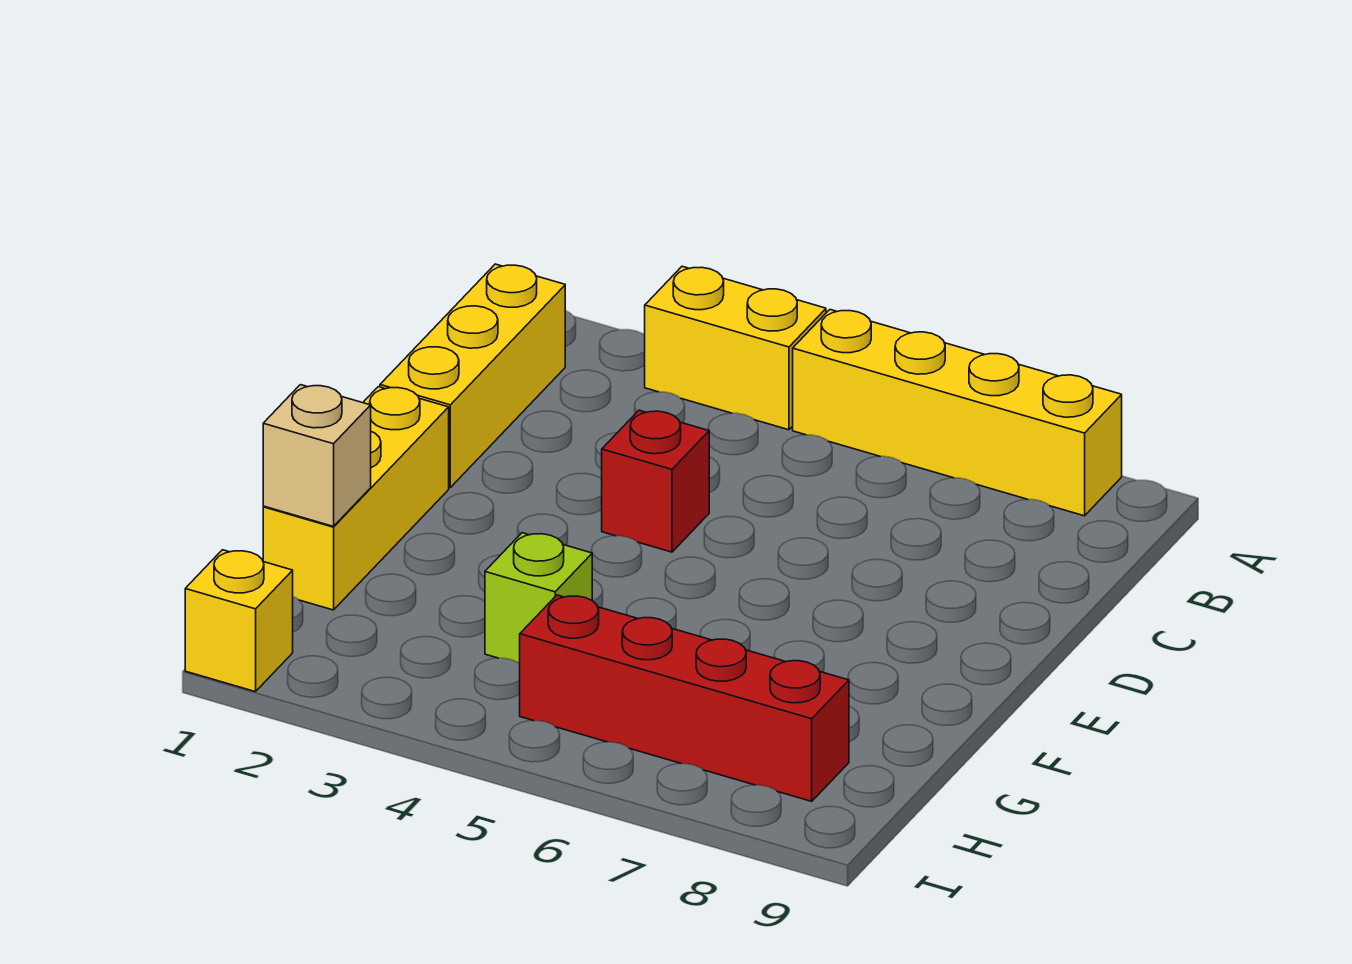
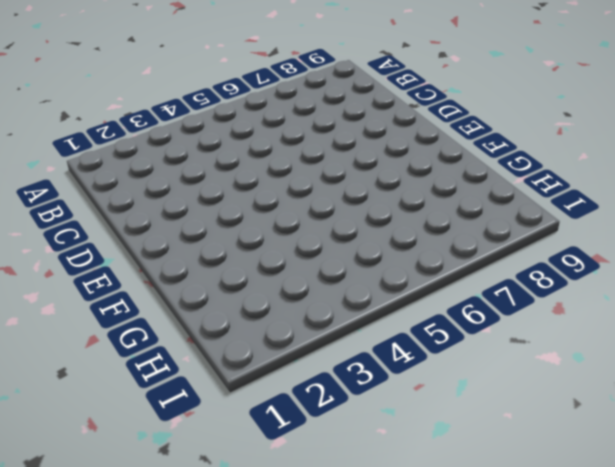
none -> yellow 1x2 brick [645,266,826,430]
none -> yellow 1x4 brick [793,310,1122,516]

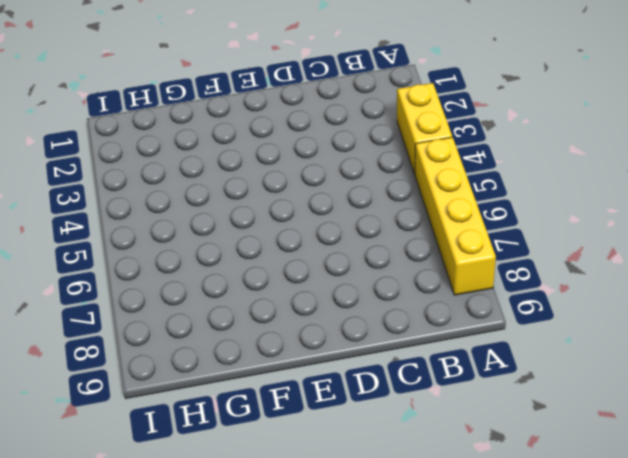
none -> yellow 1x3 brick [380,264,565,487]
none -> red 1x1 brick [602,410,709,552]

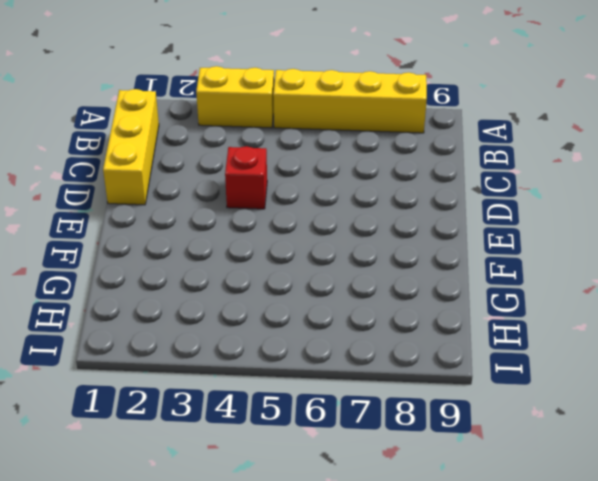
none -> yellow 1x3 brick [263,387,449,610]
none -> lime 1x1 brick [485,533,592,664]

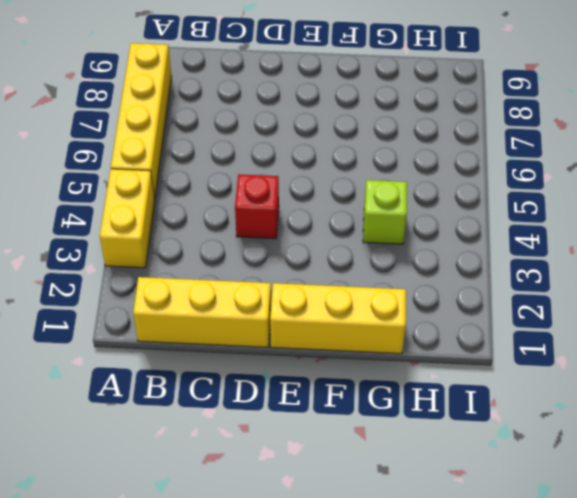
none -> red 1x4 brick [520,595,849,801]
none -> yellow 1x1 brick [185,550,293,692]

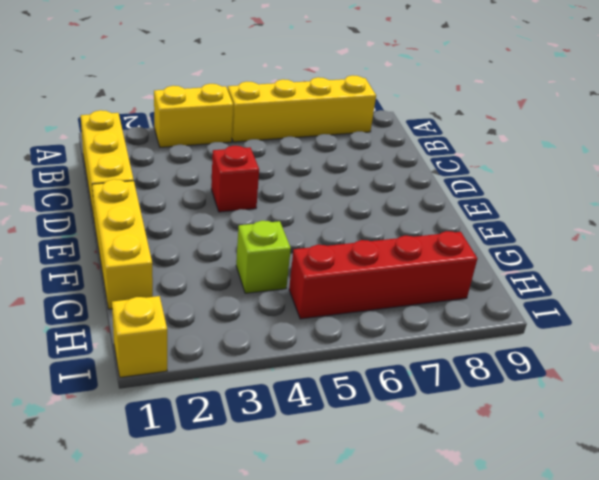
none -> tan 1x1 brick [263,385,371,526]

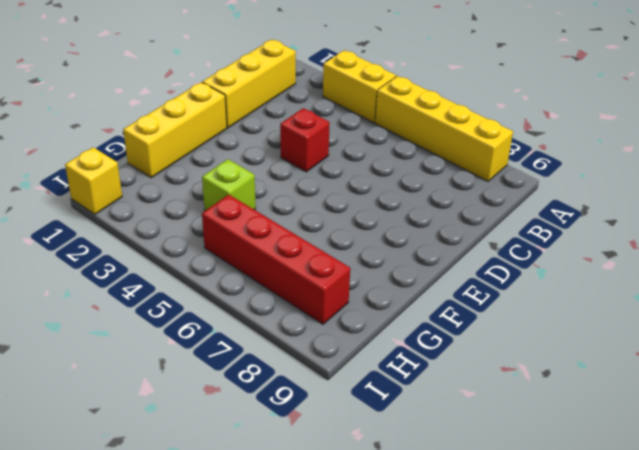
none -> tan 1x1 brick [263,385,371,526]

